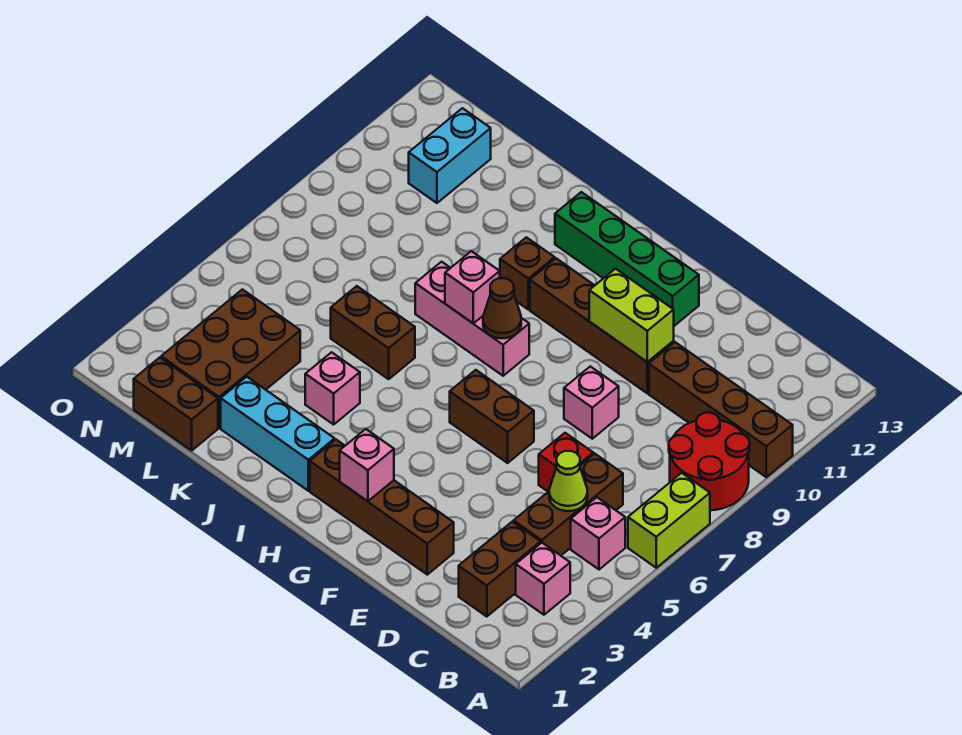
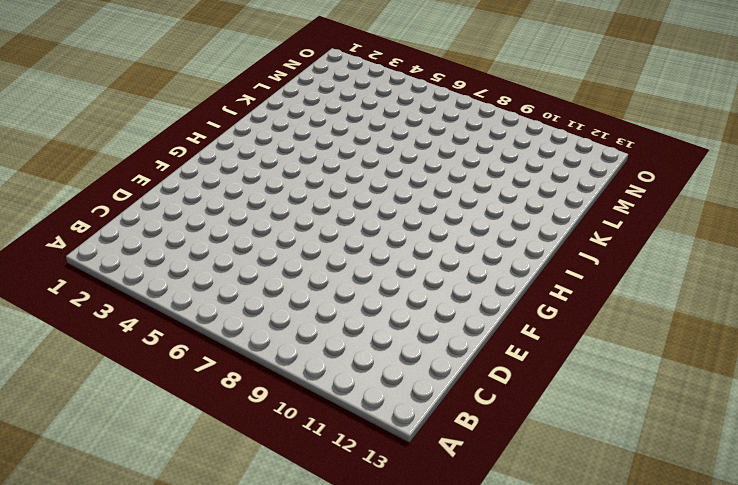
none -> lime 1x2 brick [628,473,710,568]
none -> red 2x2 round brick [669,413,750,510]
none -> brown 1x4 brick [649,342,793,477]

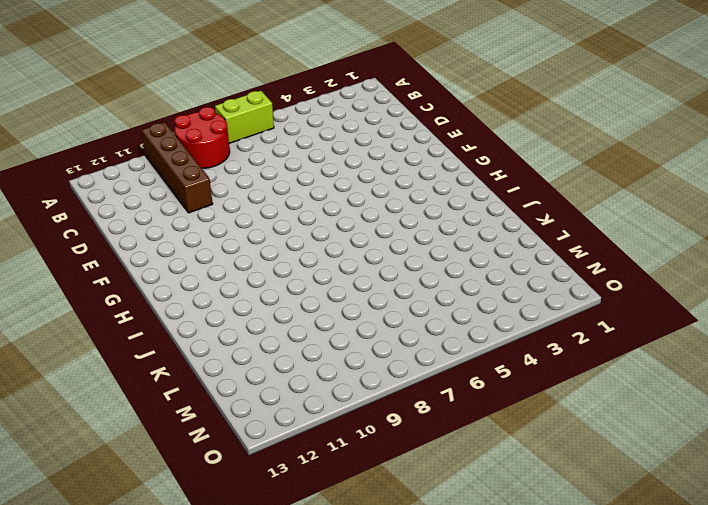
none -> pink 1x1 brick [516,543,570,615]
none -> pink 1x1 brick [571,497,625,569]
none -> brown 1x2 brick [459,522,541,617]

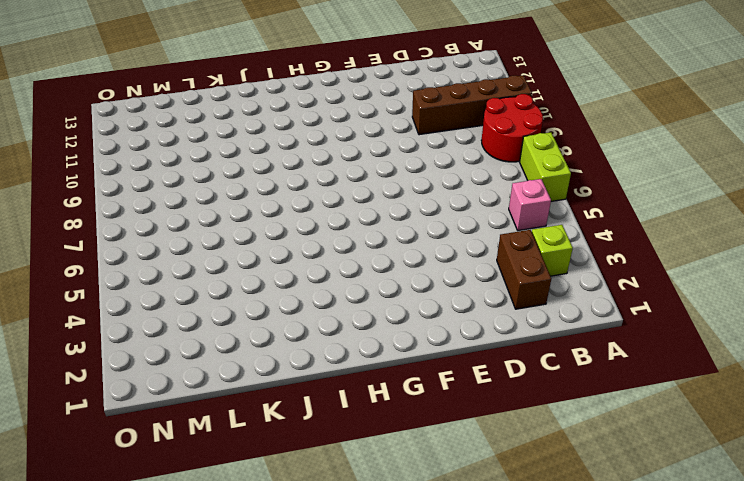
lime 1x1 brick [532,225,573,276] -> pink 1x1 brick [516,543,570,615]
none -> brown 1x3 brick [514,454,623,555]
none -> red 1x1 brick [539,433,593,492]
none -> brown 1x4 brick [310,440,454,575]

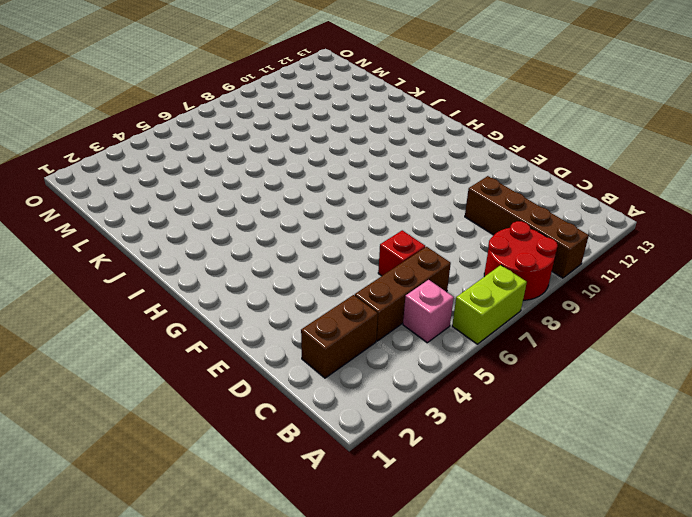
none -> pink 1x1 brick [516,543,570,615]
none -> brown 1x4 brick [310,440,454,575]
none -> pink 1x1 brick [564,366,619,439]

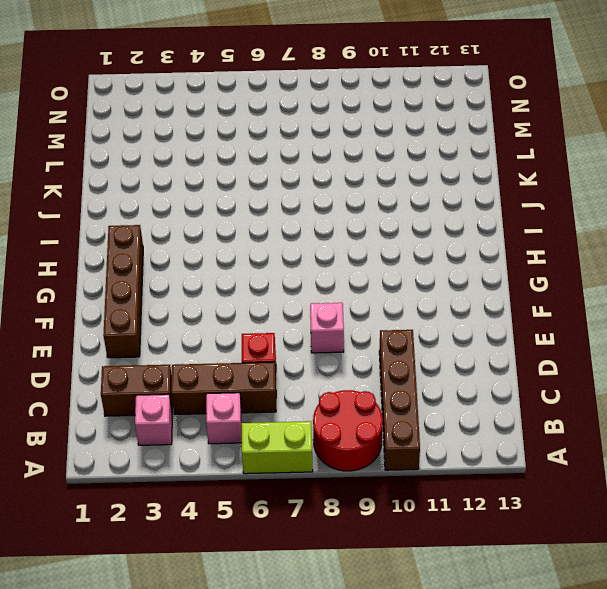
none -> brown 1x4 brick [530,258,674,393]
none -> brown 1x2 brick [450,370,534,463]
none -> green 1x4 brick [555,192,699,326]

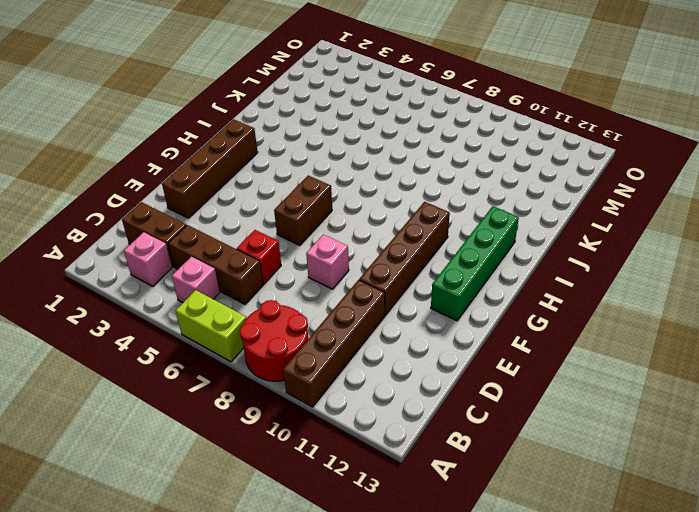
none -> pink 1x3 brick [415,262,529,376]
none -> cyan 1x3 brick [221,377,335,491]
none -> brown 1x1 brick [500,237,555,310]

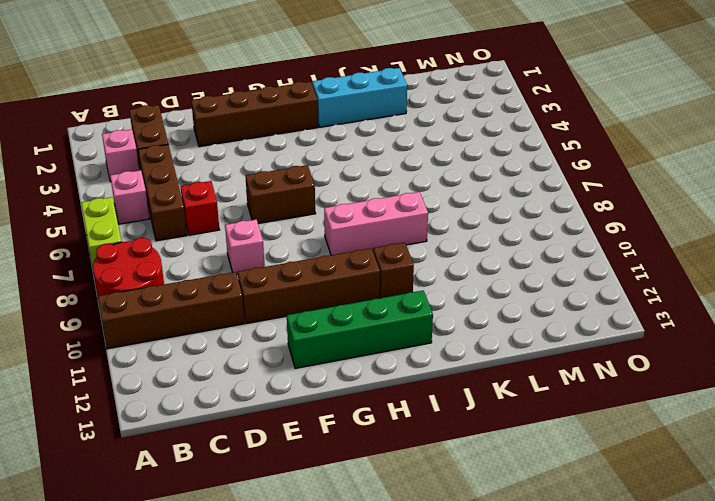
none -> pink 1x1 brick [305,352,360,424]
none -> brown 1x2 brick [331,286,415,379]
none -> brown 1x2 brick [134,358,218,450]

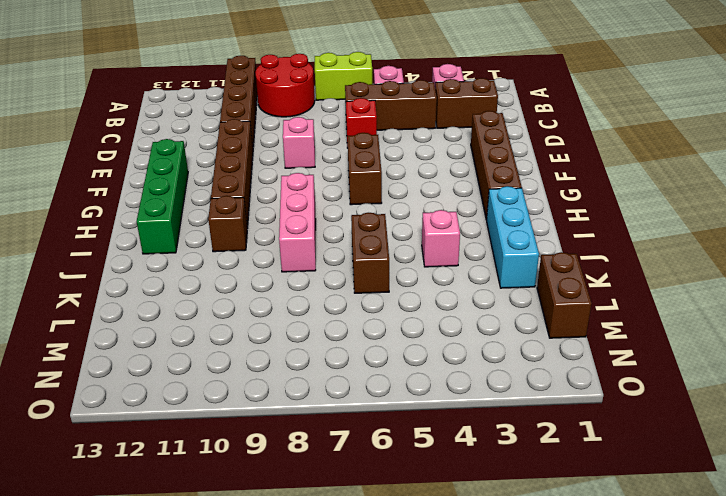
none -> brown 2x3 brick [161,289,300,428]
none -> cyan 1x2 brick [409,108,491,203]
none -> lime 1x1 cone [549,451,587,511]

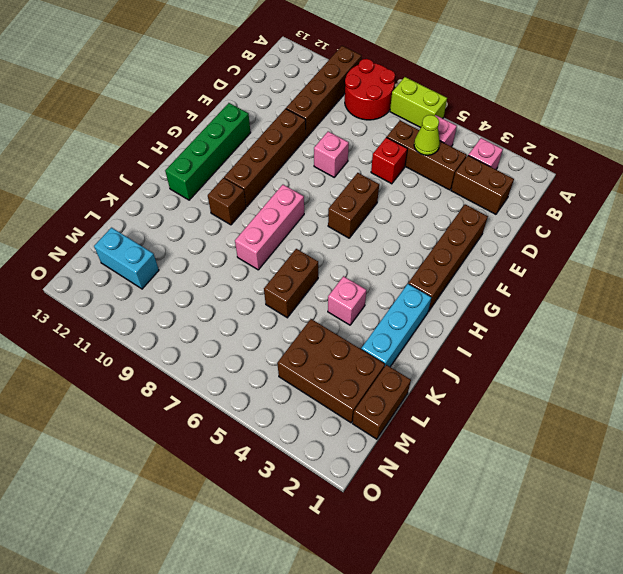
none -> lime 1x2 brick [589,269,674,362]
none -> pink 1x1 brick [340,429,394,501]
none -> brown 1x1 cone [483,278,521,338]

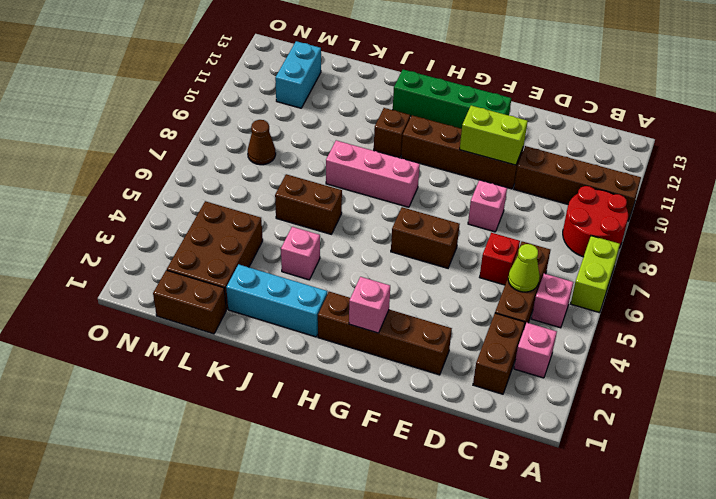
brown 1x1 cone [248,120,276,165] -> brown 1x1 cone moved to [483,278,521,338]
none -> pink 1x1 brick [445,251,500,323]

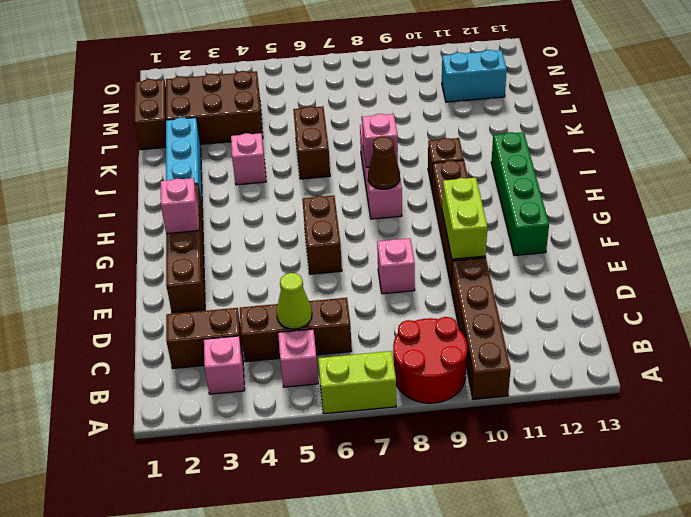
none -> red 1x1 brick [539,433,593,492]

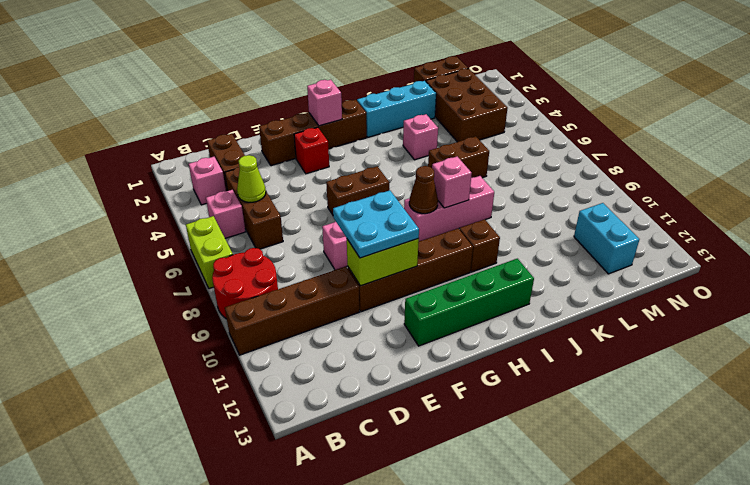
cyan 2x2 plate [333,190,419,258] -> none
red 1x1 brick [294,127,329,174] -> red 1x1 brick moved to [539,433,593,492]

